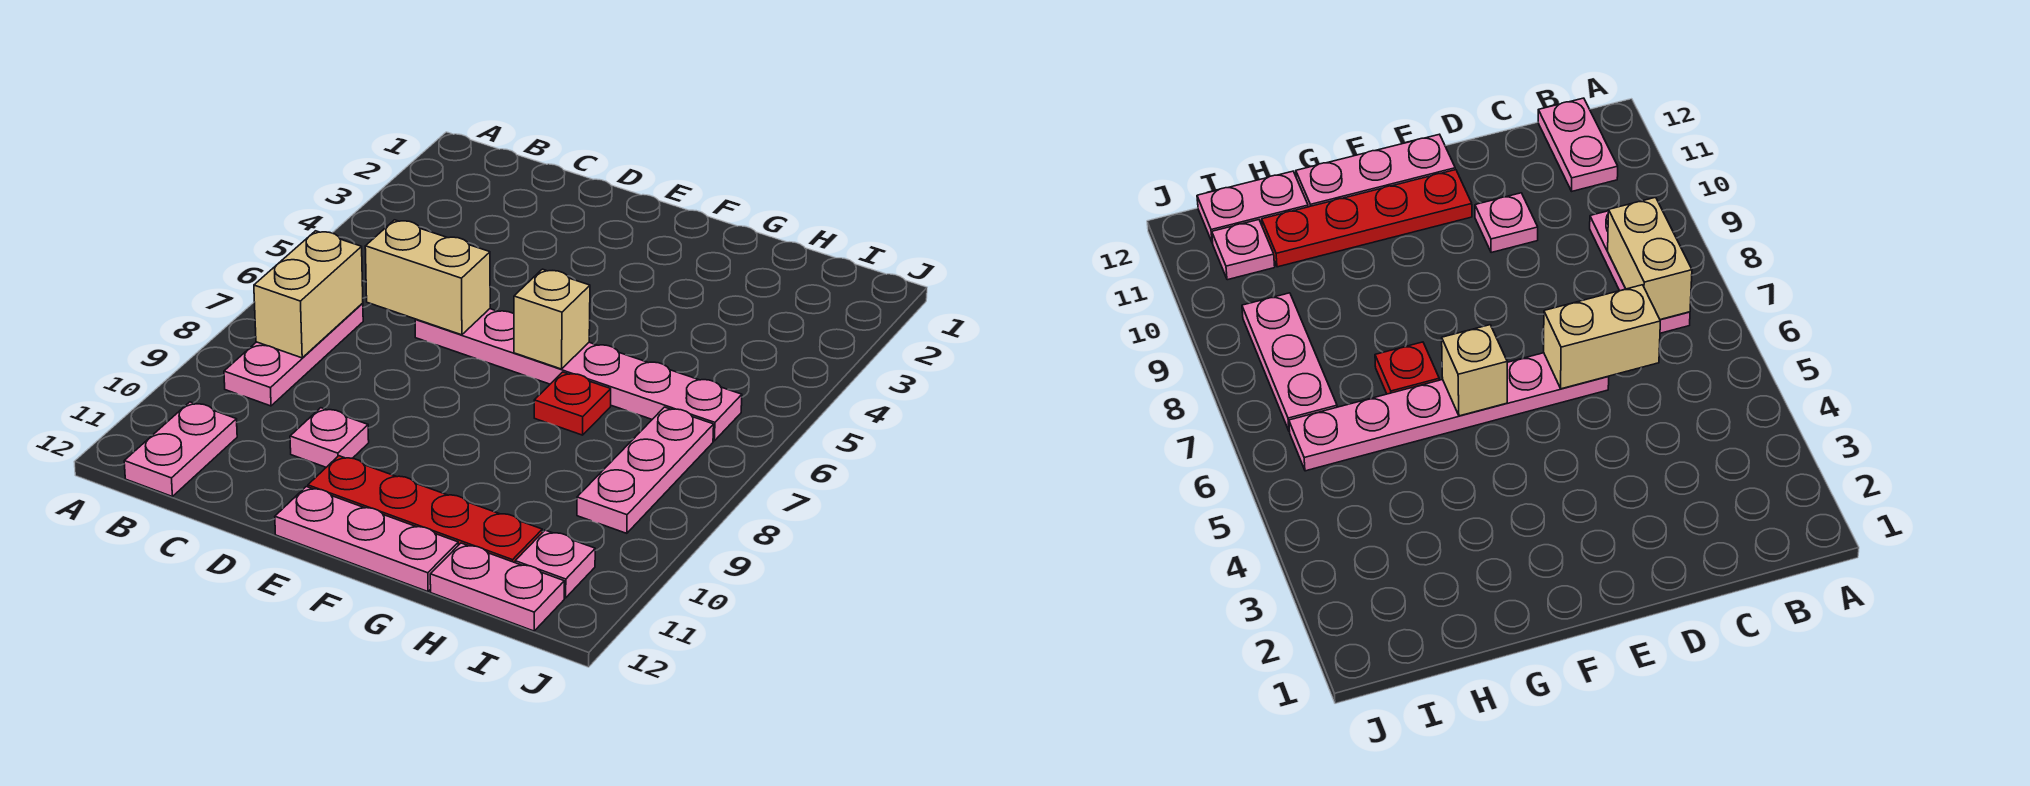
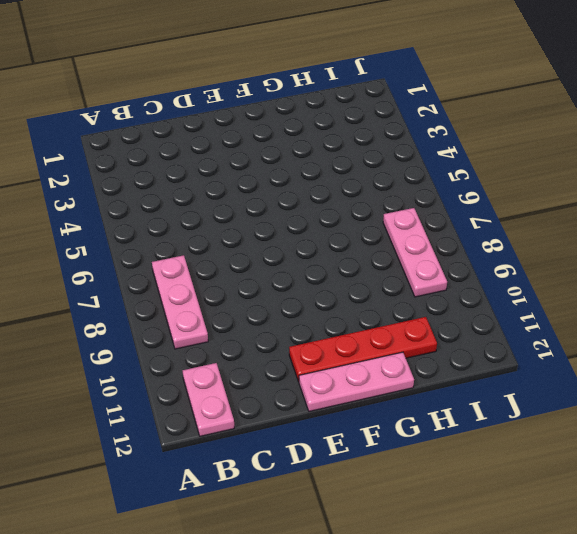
none -> pink 1x6 plate [415,309,742,441]
none -> pink 1x1 plate [290,408,369,467]
none -> red 1x1 plate [534,372,611,435]

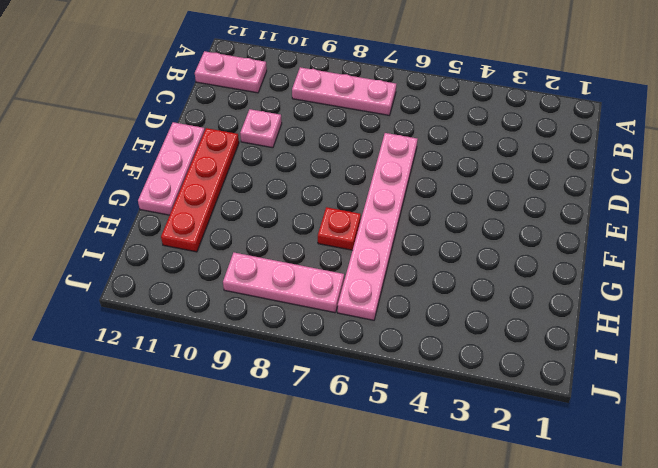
none -> pink 1x2 plate [430,543,564,631]
none -> pink 1x1 plate [515,530,595,598]
none -> tan 1x2 brick [254,231,363,358]

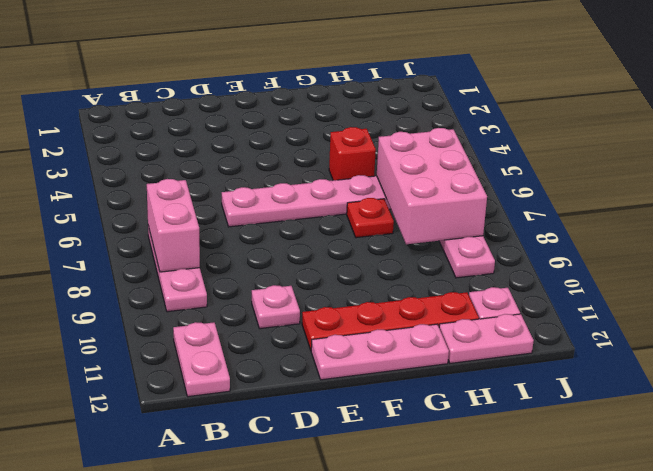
pink 1x2 brick [147,179,200,272] -> tan 1x2 brick [254,231,363,358]
red 1x1 brick [329,127,376,180] -> none
pink 2x3 brick [377,128,487,244] -> none
none -> tan 1x2 brick [365,220,490,335]
none -> tan 1x1 brick [514,269,590,369]

